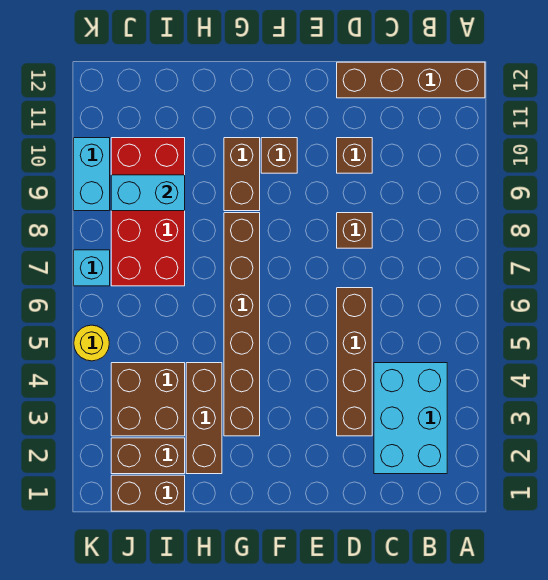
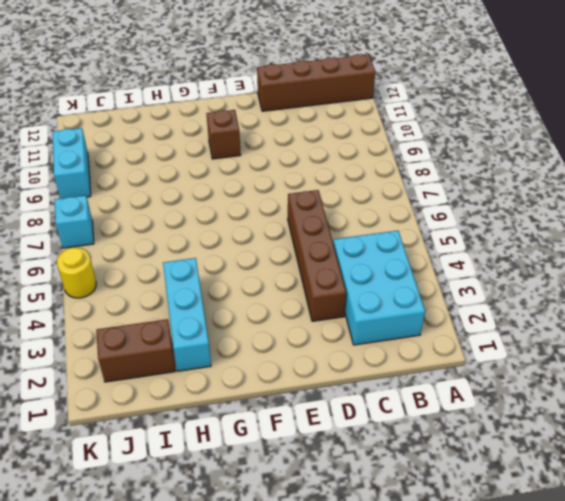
cyan 1x3 brick [163,258,211,371] -> brown 1x3 brick [186,363,222,474]
none -> brown 1x1 brick [337,213,372,248]
none -> brown 1x1 brick [337,138,372,173]
none -> brown 1x6 brick [224,213,260,436]

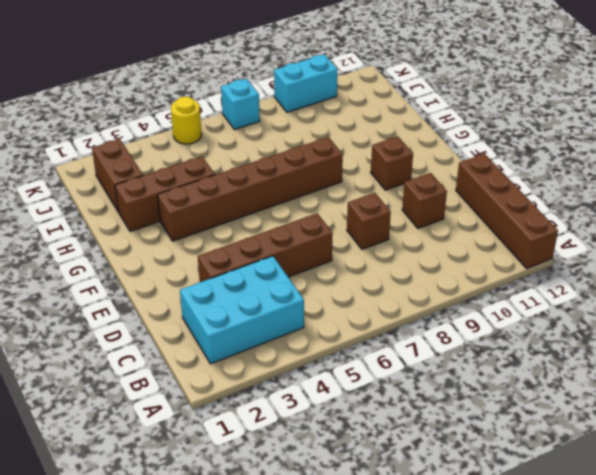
none -> brown 1x2 brick [224,138,260,211]
none -> brown 1x2 brick [111,475,185,511]
none -> brown 2x2 brick [111,363,185,436]

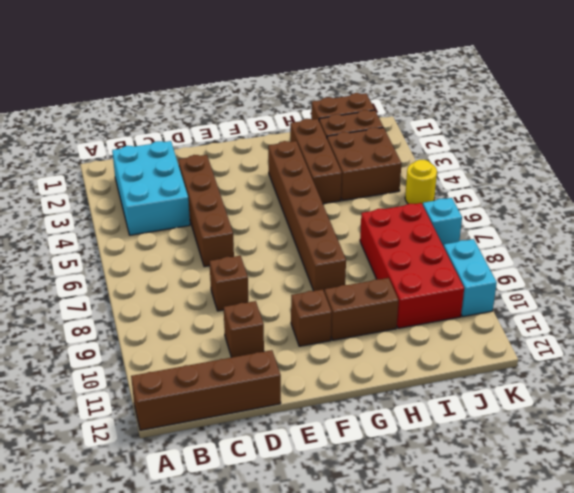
brown 1x2 brick [324,278,399,340] -> brown 1x2 brick turned to [224,138,260,211]
none -> cyan 1x2 brick [111,175,185,211]

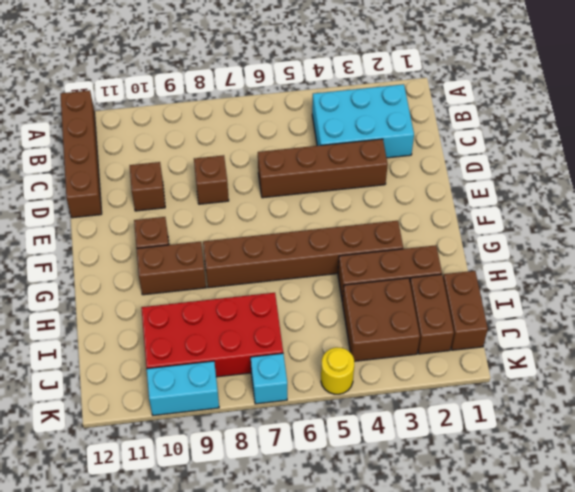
none -> cyan 1x2 brick [111,175,185,211]

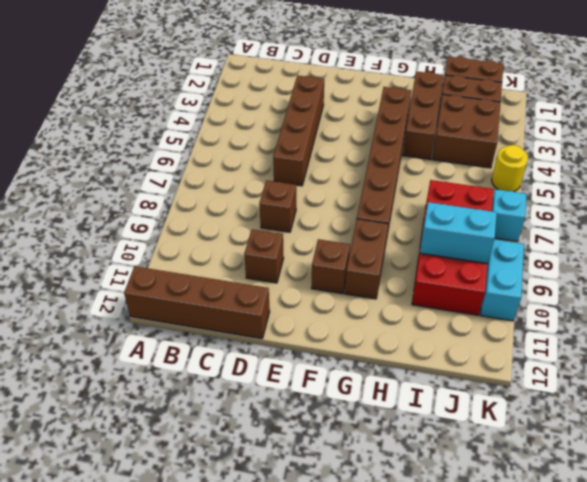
none -> cyan 2x3 brick [374,363,447,474]

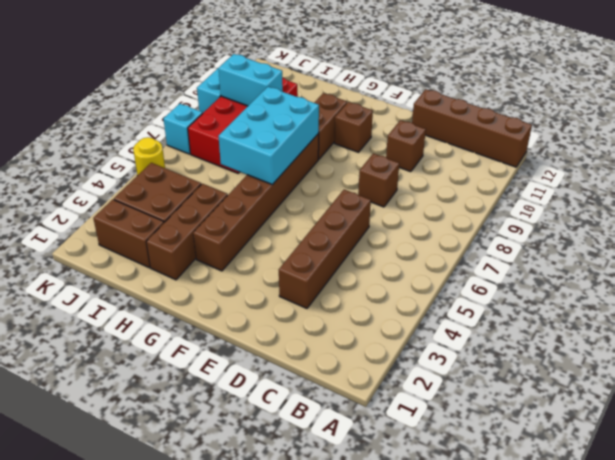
cyan 2x3 brick [218,87,319,185] -> cyan 2x3 brick moved to [374,363,447,474]
none -> brown 1x2 brick [111,475,185,511]

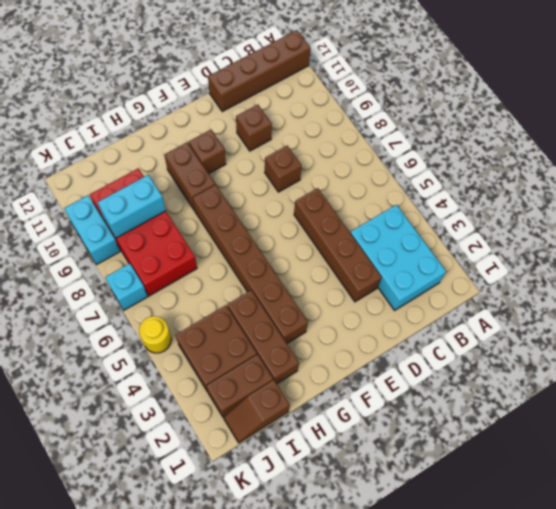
brown 1x2 slope [224,380,290,443] -> brown 1x2 brick [111,475,185,511]

